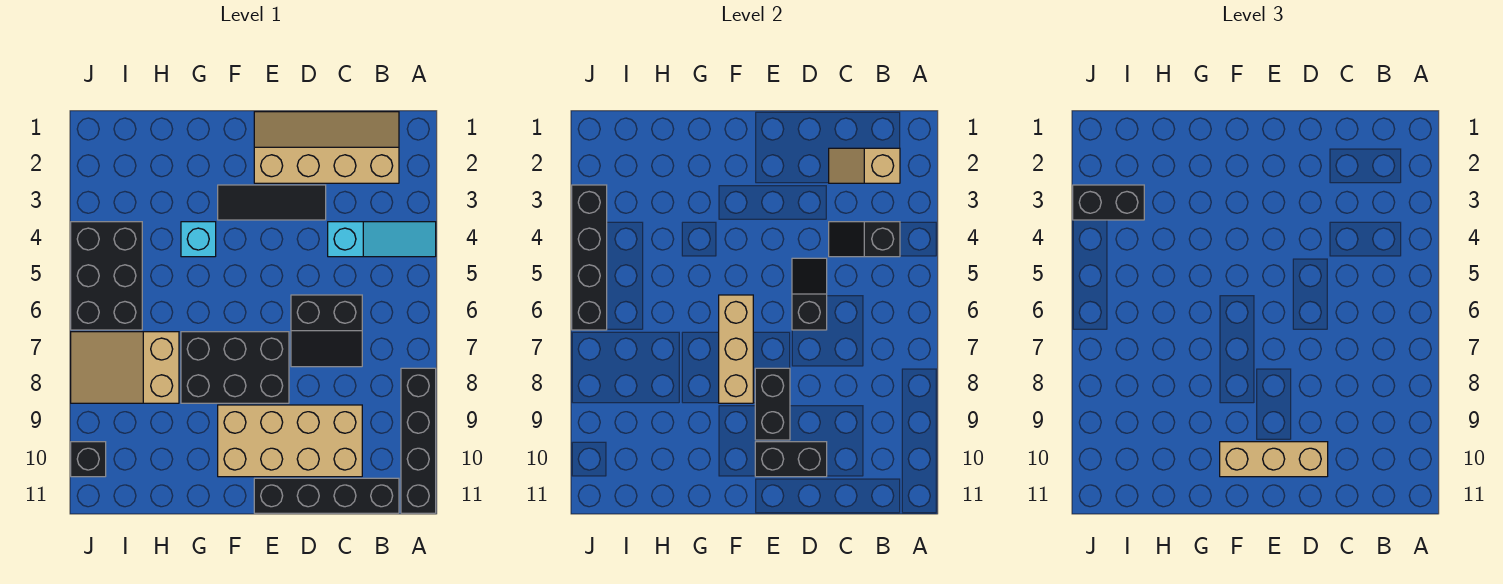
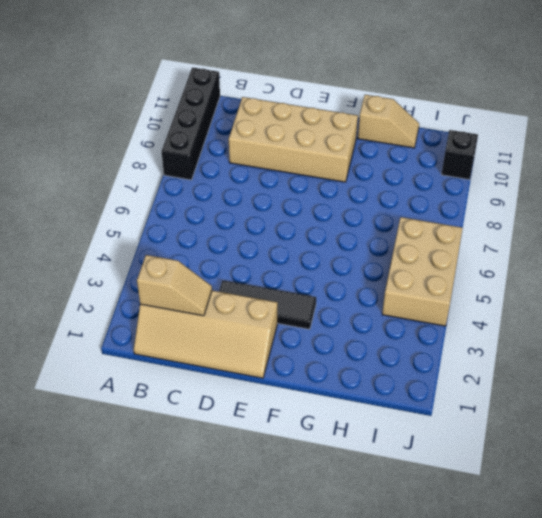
tan 1x2 slope [358,95,419,148] -> none
tan 2x3 brick [382,217,463,326] -> black 2x3 brick [71,222,142,330]
none -> cyan 1x3 slope [328,222,436,257]
none -> black 1x4 brick [254,478,399,513]
none -> black 2x2 slope [291,295,362,367]

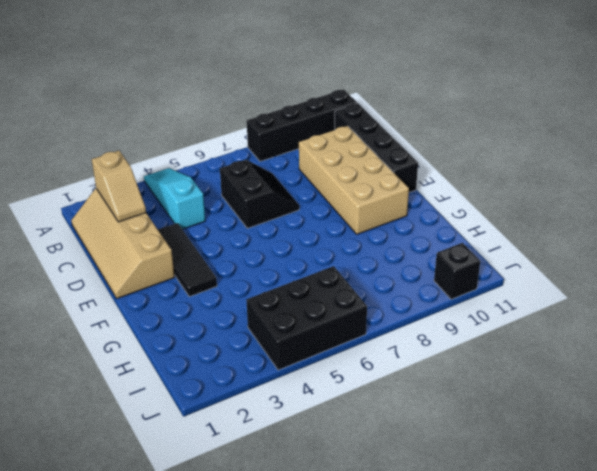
none -> black 2x3 brick [181,332,289,403]
none -> cyan 1x1 brick [181,222,216,257]
none -> tan 2x3 slope [71,332,179,403]

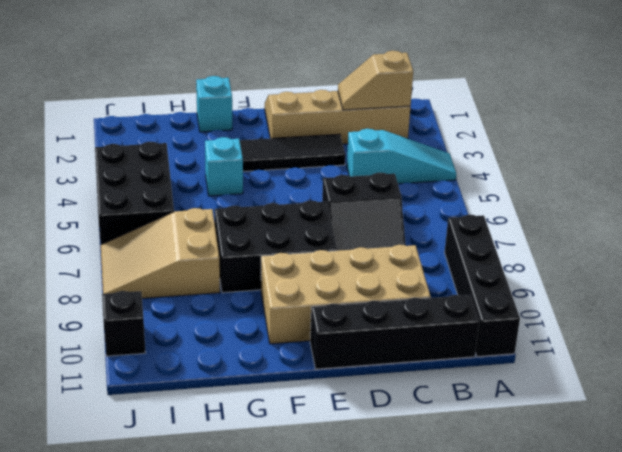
cyan 1x1 brick [196,76,232,132] -> none
none -> black 1x2 slope [829,222,900,257]
none -> black 1x2 slope [792,258,827,330]
none -> black 1x2 brick [755,442,827,477]

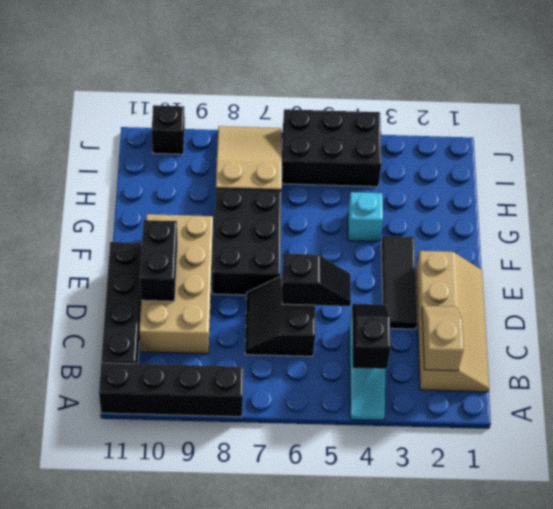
none -> black 1x2 brick [755,368,790,440]
none -> tan 1x3 brick [719,295,753,403]
none -> black 1x4 brick [572,185,607,330]

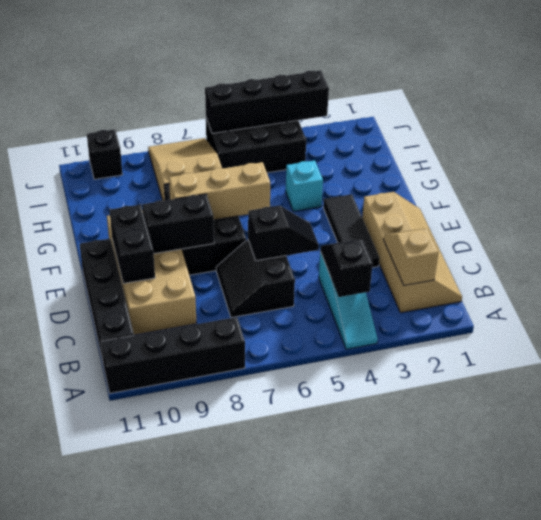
none -> tan 1x3 brick [1220,442,1328,477]
none -> black 1x2 brick [1073,185,1144,220]

